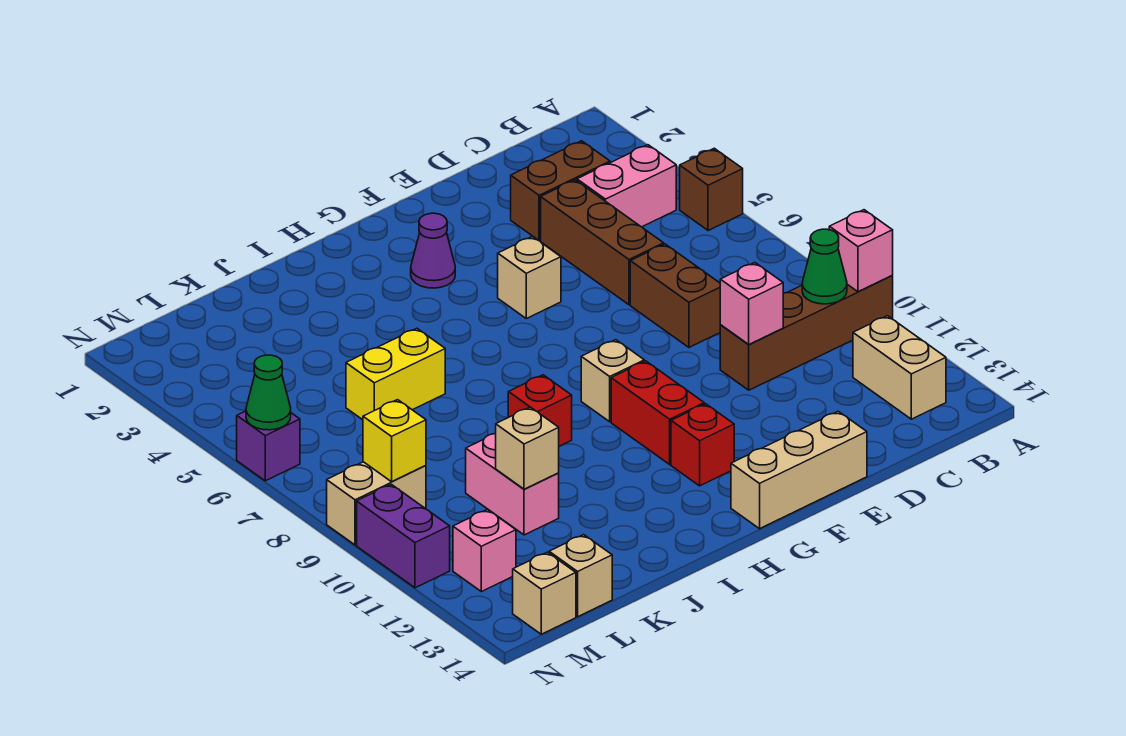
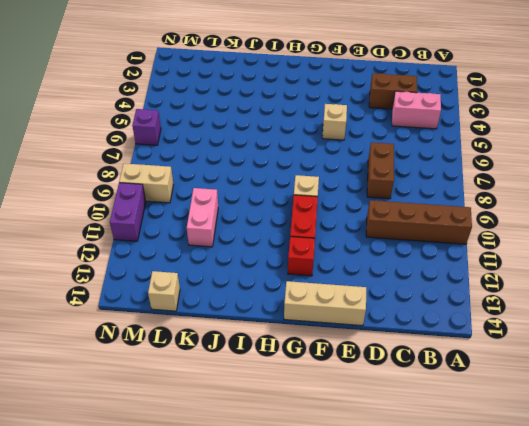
none -> brown 1x1 brick [680,148,743,231]
none -> tan 1x2 brick [853,316,946,419]
none -> brown 1x3 brick [541,180,664,305]

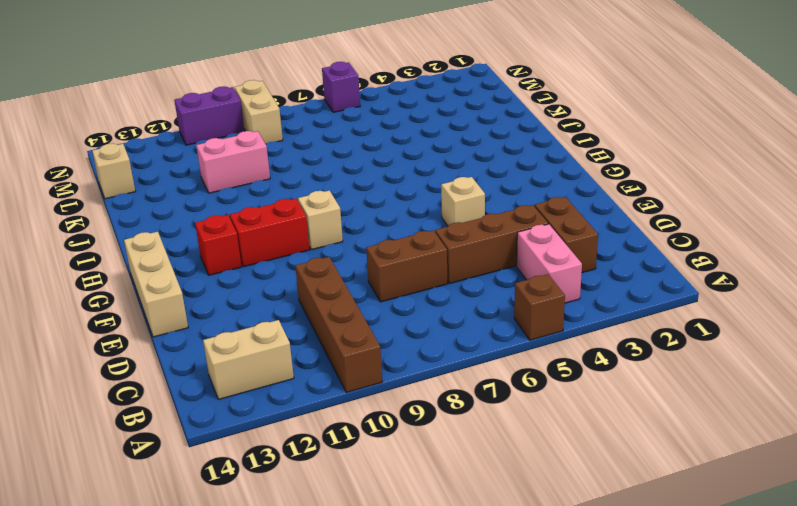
none -> purple 1x1 cone [411,213,455,288]
none -> red 1x1 brick [508,375,572,446]
none -> yellow 1x2 brick [346,328,445,420]

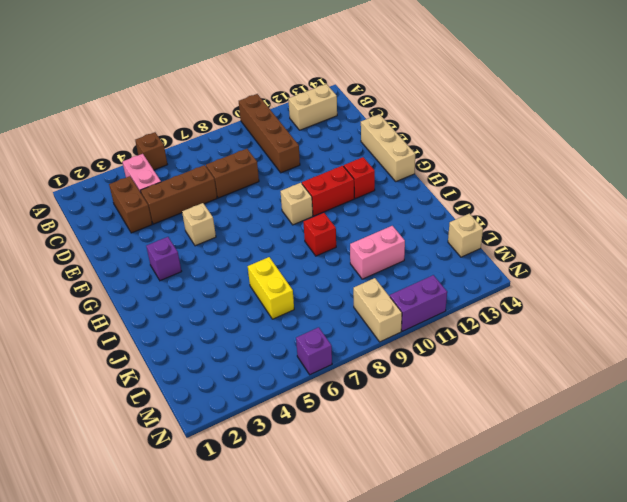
purple 1x1 brick [146,237,182,281] -> purple 1x1 cone [411,213,455,288]
none -> pink 1x1 brick [453,509,516,592]
none -> tan 1x1 brick [513,552,576,634]
none -> pink 1x1 brick [829,210,893,292]

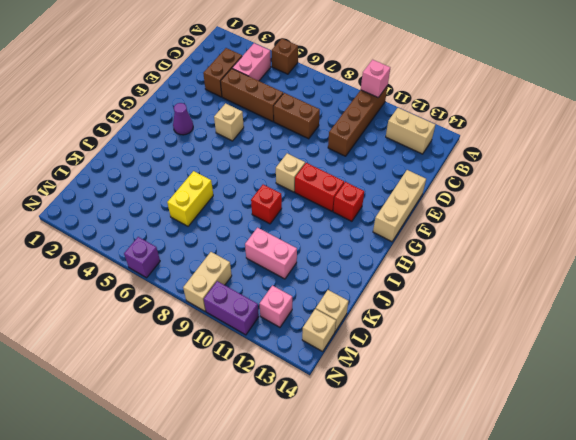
none -> green 1x1 cone [802,229,847,304]
none -> pink 1x1 brick [720,263,783,345]
none -> tan 1x1 brick [496,407,559,489]

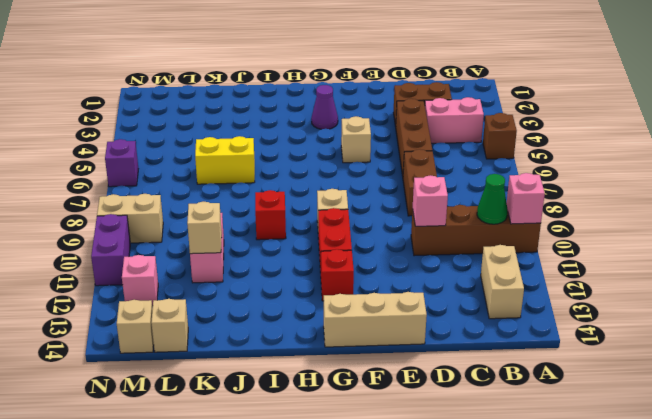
none -> yellow 1x1 brick [363,400,426,482]
none -> green 1x1 cone [246,355,291,430]

